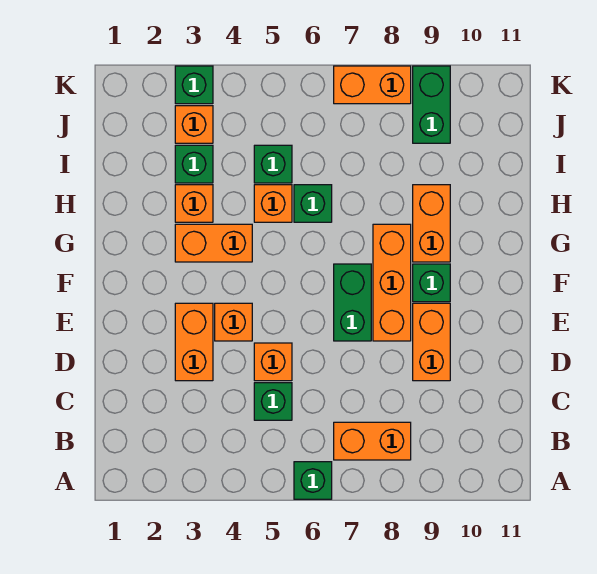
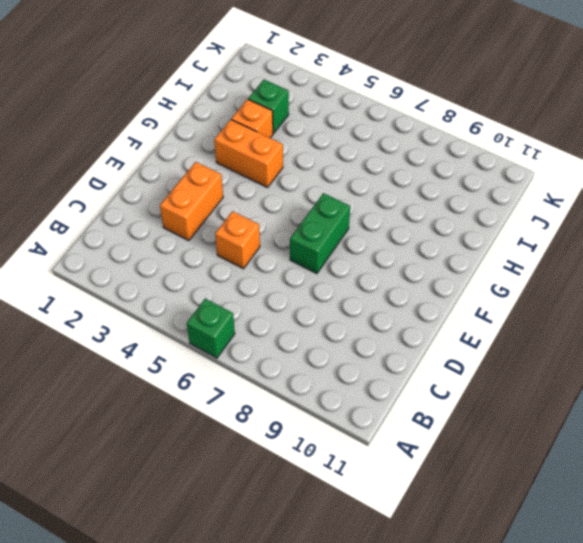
none -> orange 1x2 brick [334,422,411,460]
none -> green 1x1 brick [254,383,292,420]
none -> orange 1x2 brick [413,303,450,381]

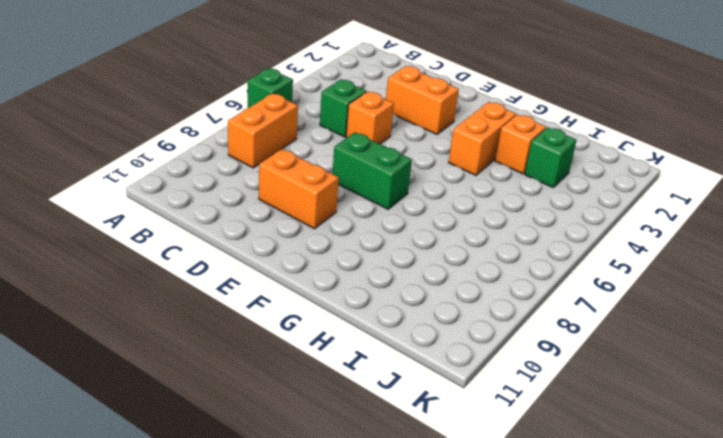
none -> orange 1x1 brick [215,303,252,341]
none -> orange 1x3 brick [373,224,411,341]
none -> green 1x1 brick [413,264,450,302]

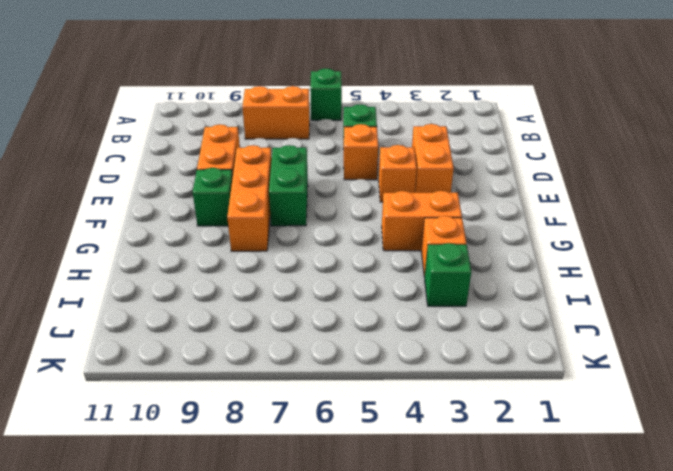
none -> orange 1x2 brick [413,185,450,262]
none -> orange 1x1 brick [254,185,292,222]
none -> green 1x1 brick [294,185,332,222]

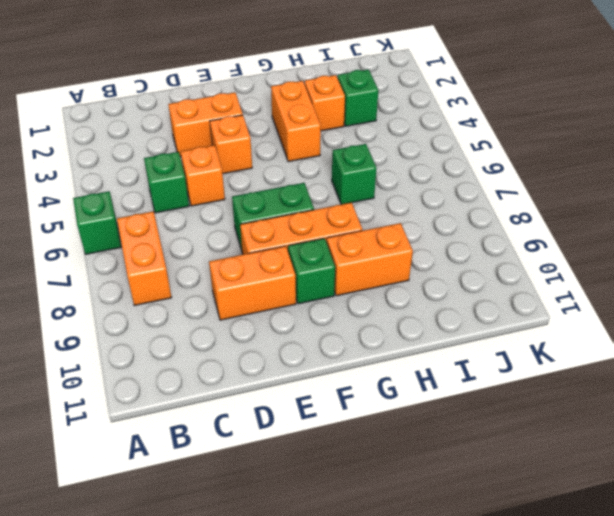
none -> orange 1x1 brick [254,185,292,222]
none -> green 1x1 brick [254,145,292,183]
none -> orange 1x1 brick [175,106,213,143]

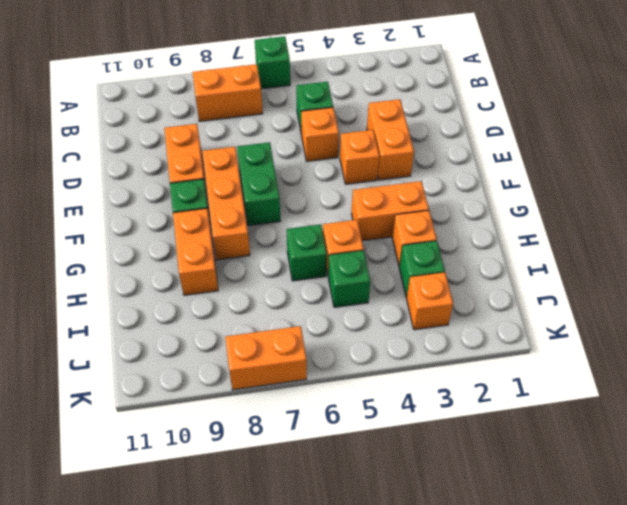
none -> green 1x2 brick [413,66,450,143]
none -> green 1x1 brick [175,66,213,104]

